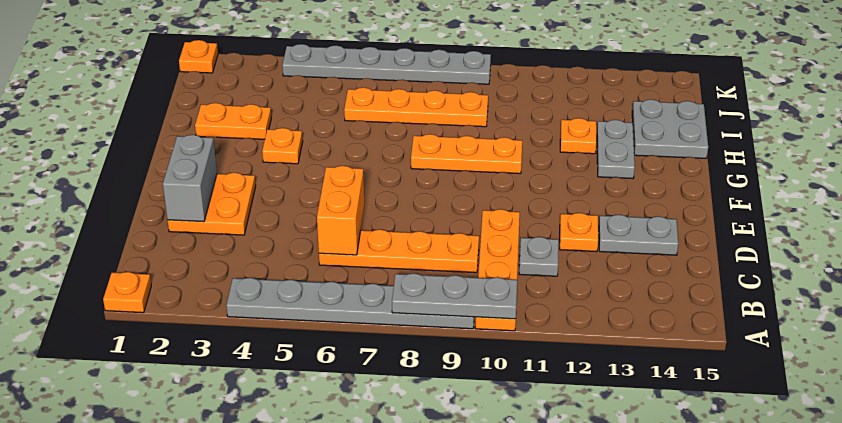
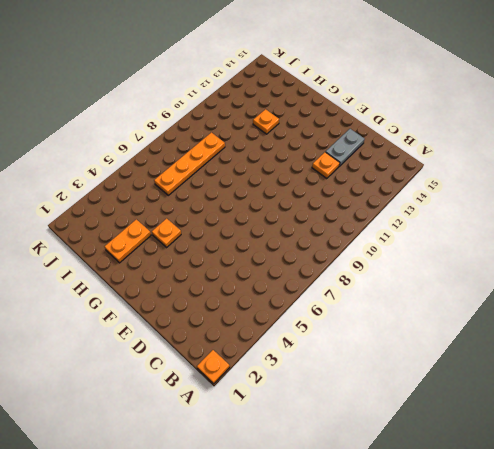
none -> grey 1x6 plate [226,278,474,329]
none -> orange 1x4 plate [475,209,520,331]
none -> orange 1x4 plate [319,230,479,273]

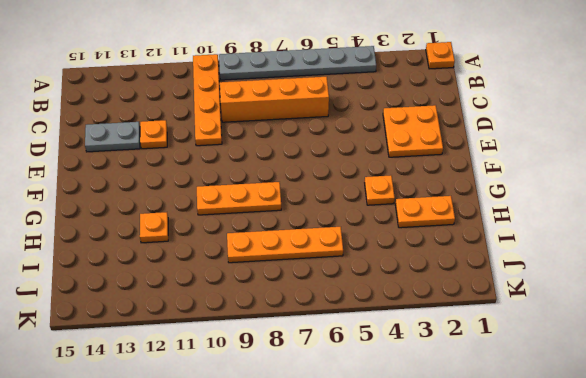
orange 1x4 brick [220,77,329,122] -> orange 1x4 plate [319,230,479,273]
none -> grey 1x1 plate [519,237,559,276]
none -> grey 1x2 plate [597,120,635,179]
none -> grey 2x2 plate [632,99,708,158]

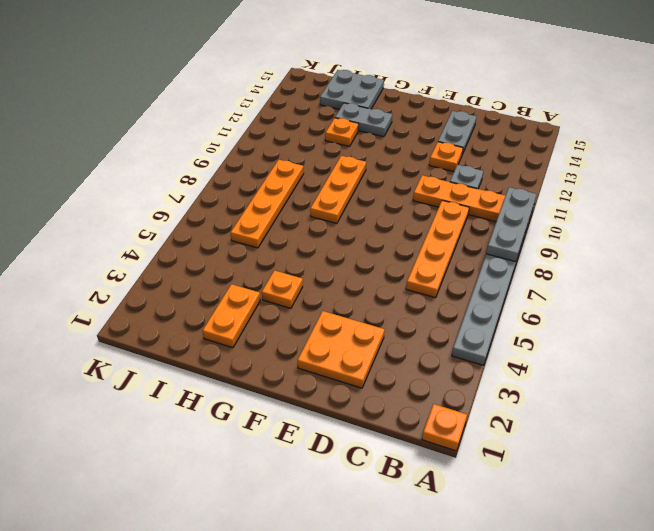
none -> orange 1x1 plate [179,40,218,73]
none -> grey 1x6 plate [282,44,491,84]
none -> orange 1x2 brick [317,166,364,255]

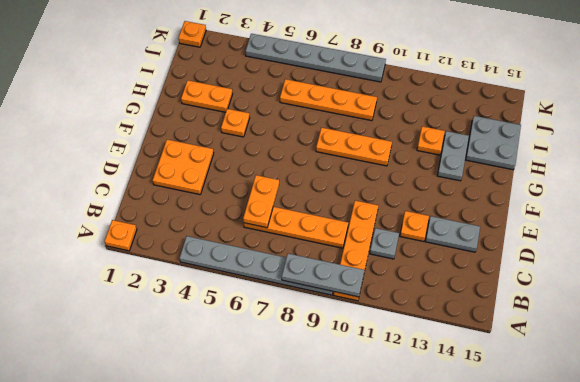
orange 1x2 plate [243,175,279,228] -> orange 1x2 brick [317,166,364,255]
none -> grey 1x2 brick [163,135,217,222]

